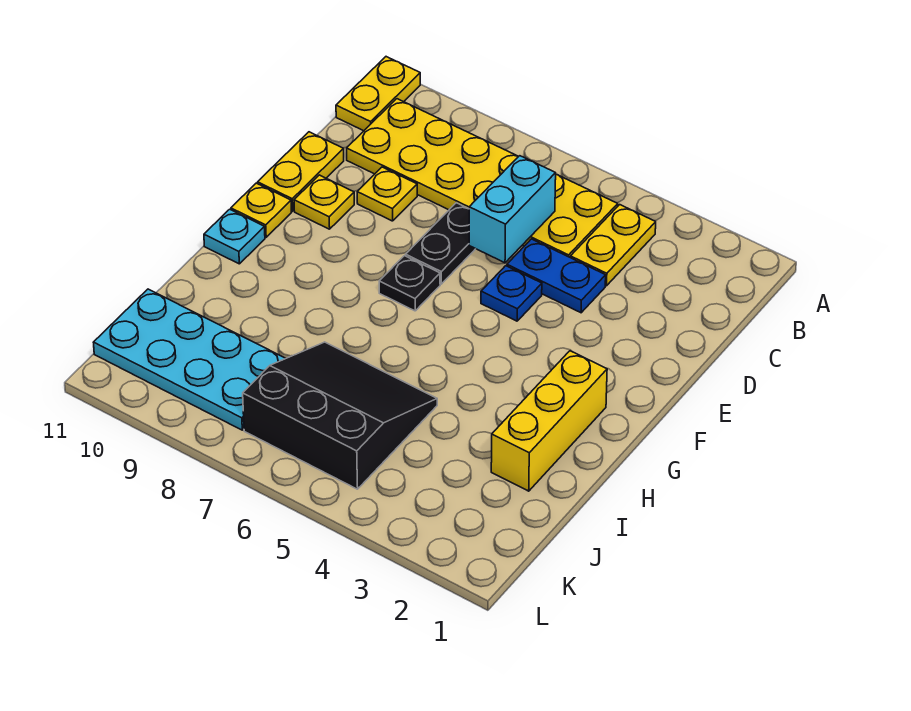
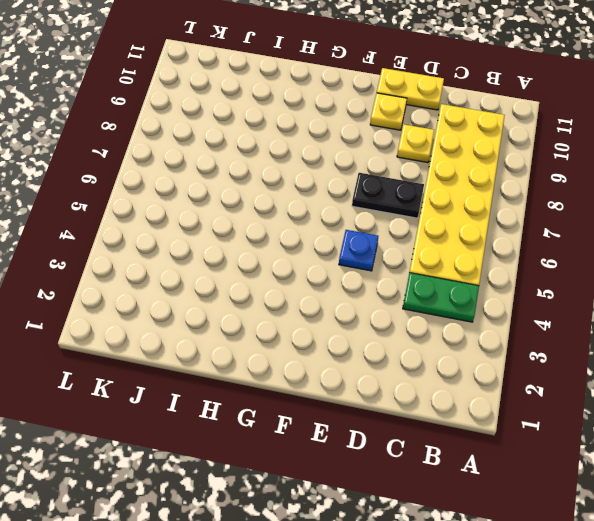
green 1x2 plate [403,273,479,322] -> yellow 1x2 plate [570,205,656,286]
none -> yellow 1x2 plate [336,57,420,131]
none -> blue 1x2 plate [507,239,606,313]
none -> black 1x1 plate [379,256,440,311]

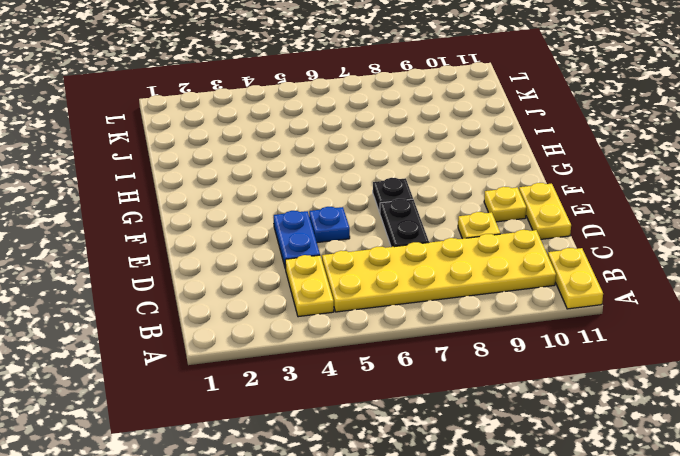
blue 1x2 plate [274,211,320,269] -> blue 1x2 plate turned to [507,239,606,313]
none -> yellow 1x1 plate [231,183,291,237]
none -> yellow 1x3 brick [491,351,607,491]
none -> cyan 1x1 plate [204,209,265,264]

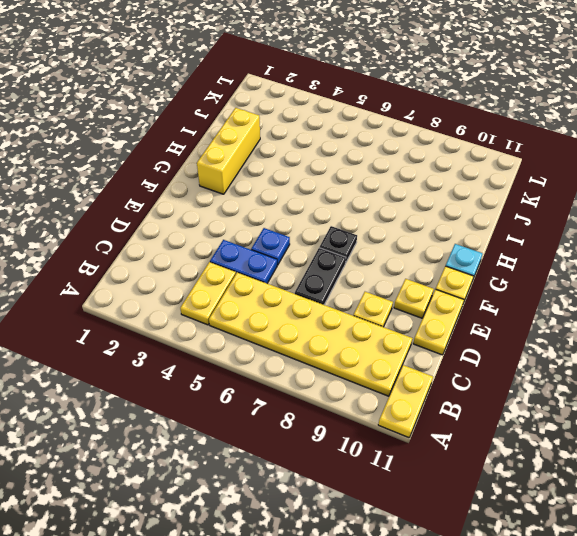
none -> black 3x3 slope [243,342,437,489]
none -> cyan 2x4 plate [93,289,286,430]
none -> cyan 1x2 brick [469,156,556,263]

